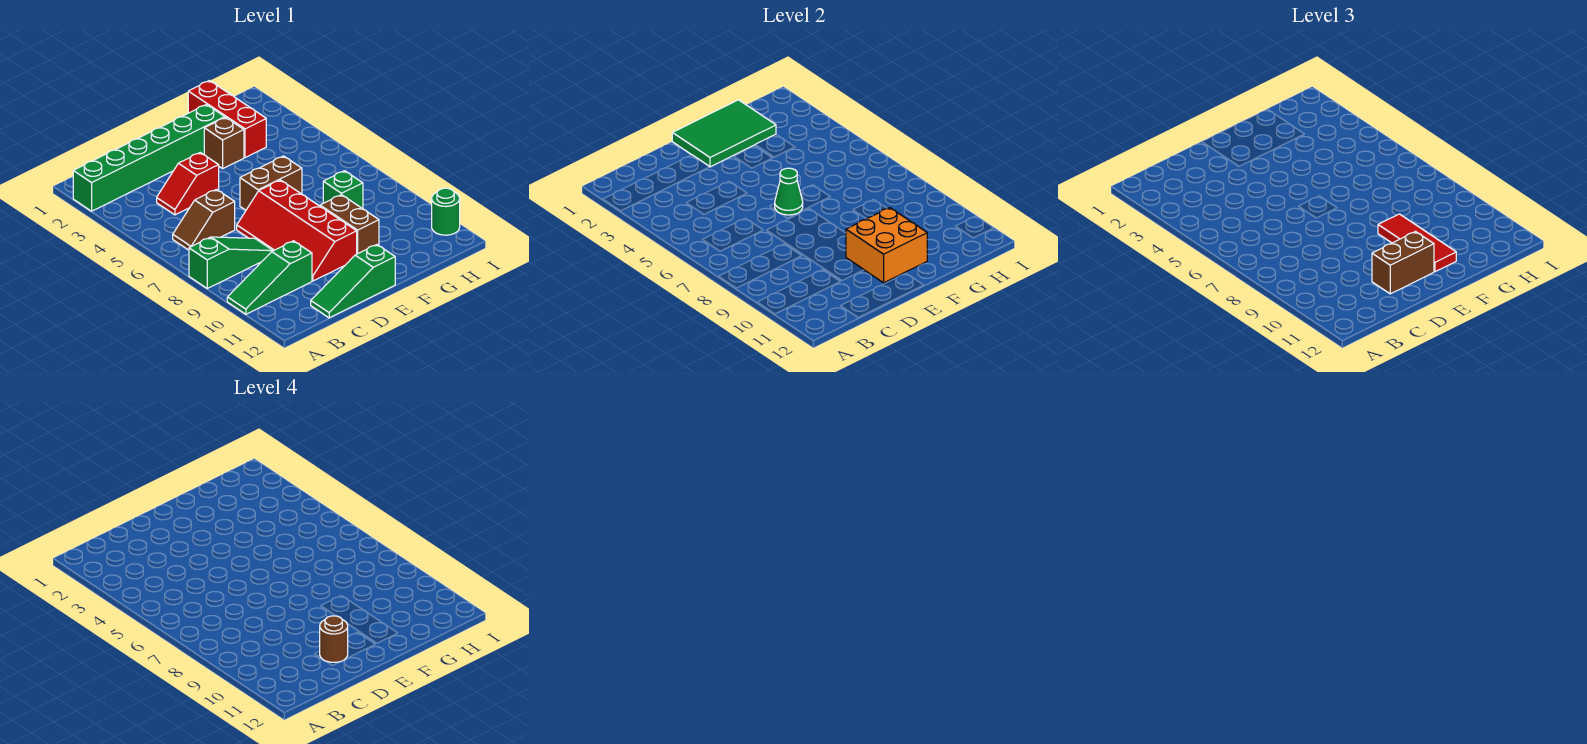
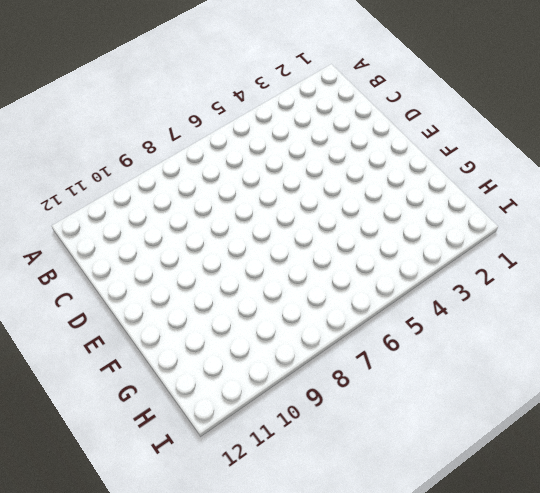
none -> green 1x6 brick [73,105,225,211]
none -> green 1x3 slope [189,237,273,288]
none -> green 1x3 slope [227,241,312,314]

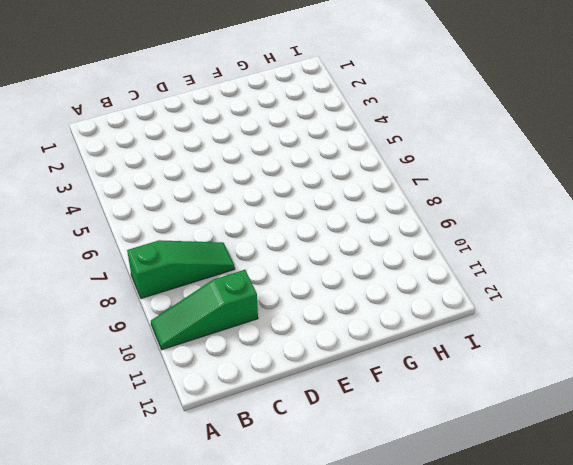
none -> green 1x6 brick [73,105,225,211]
none -> brown 1x2 slope [173,189,235,250]
none -> red 1x2 slope [157,153,219,215]

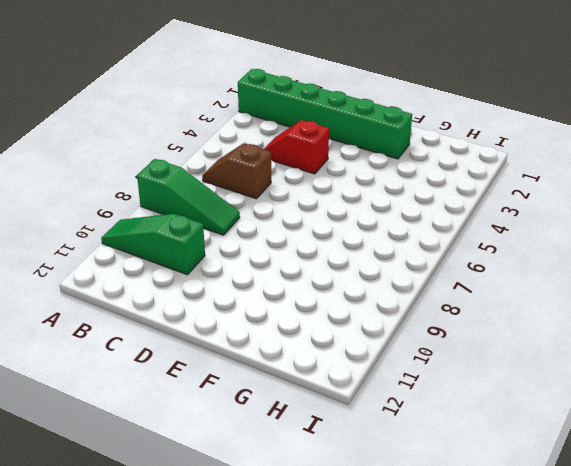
none -> green 1x3 slope [311,245,395,318]
none -> red 2x4 slope [237,180,357,281]
none -> brown 1x2 brick [240,156,302,210]

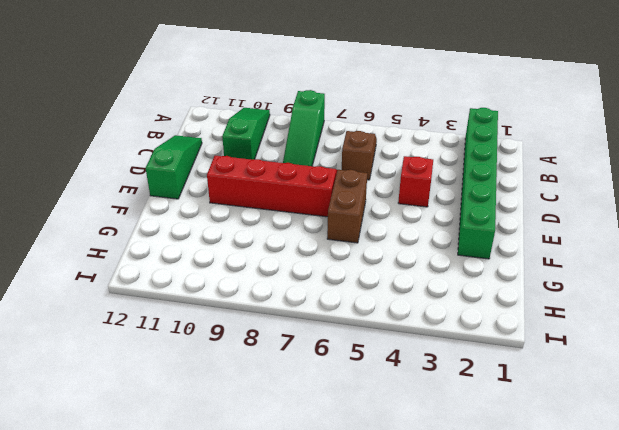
none -> brown 1x1 brick [204,117,244,168]
none -> brown 1x2 brick [320,195,379,254]
none -> red 1x3 brick [188,81,266,158]

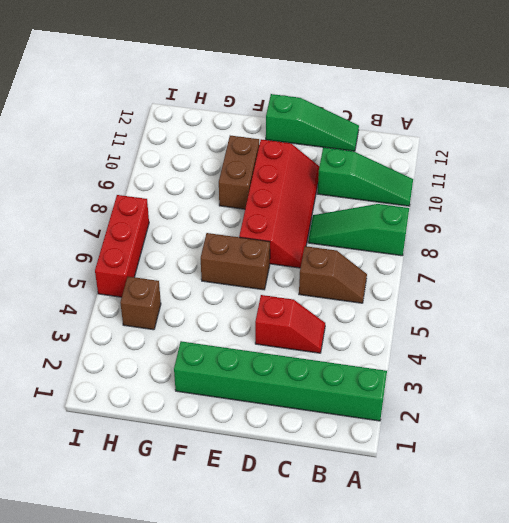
brown 1x1 brick [120,277,161,330] -> brown 1x1 brick moved to [204,117,244,168]
red 1x3 brick [95,195,149,297] -> red 1x3 brick moved to [188,81,266,158]
none -> green 1x1 brick [323,171,363,209]
none -> green 1x1 round brick [432,188,460,235]
none -> green 2x3 tile [672,100,776,167]

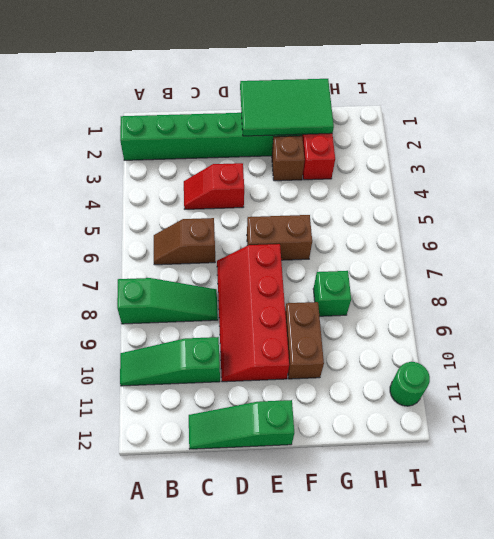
none -> green 1x1 cone [775,168,803,215]
none -> orange 2x2 brick [846,208,927,283]
none -> brown 1x2 brick [1372,232,1434,294]

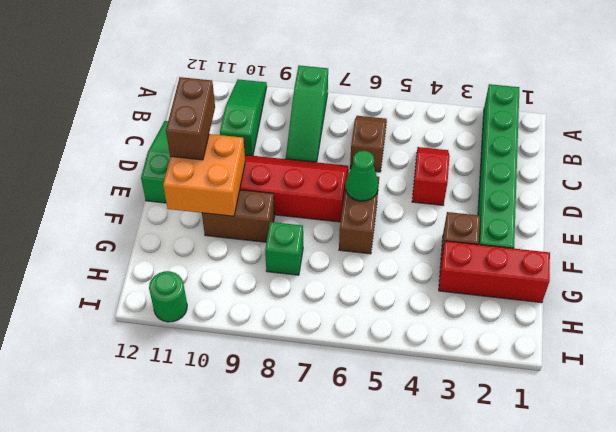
none -> green 2x3 tile [672,100,776,167]
none -> red 1x3 tile [1378,214,1456,272]
none -> brown 1x1 round brick [320,616,348,662]

